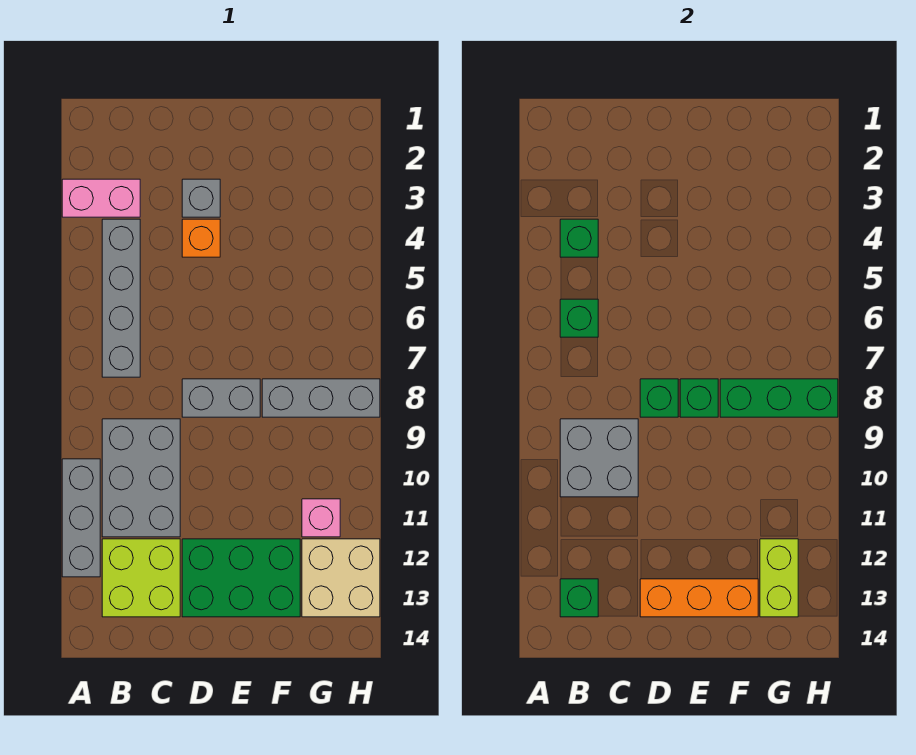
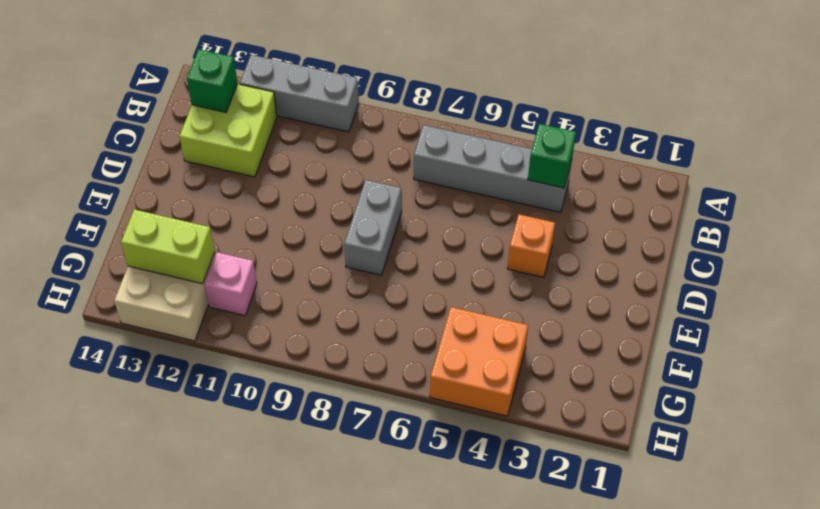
orange 2x2 brick [430,307,528,416] -> none
none -> pink 1x2 brick [62,179,140,217]
none -> grey 2x3 brick [102,419,180,537]
none -> grey 1x1 brick [182,179,220,217]

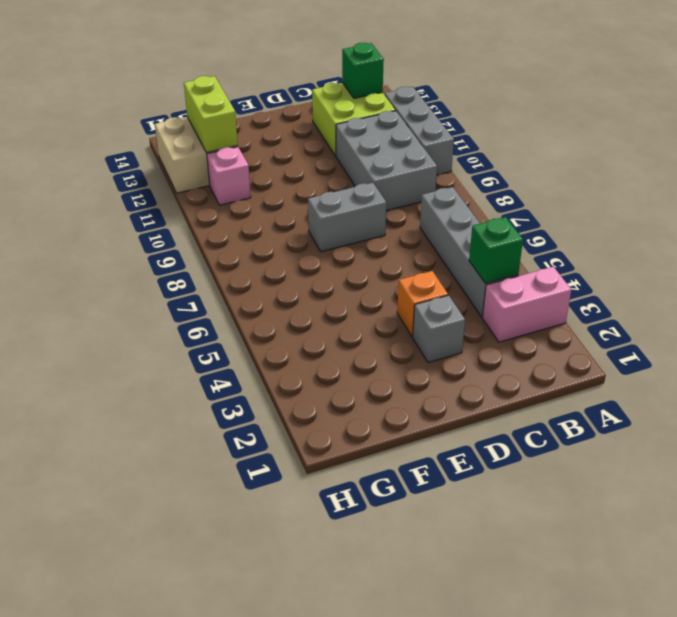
none -> green 2x3 brick [182,539,300,617]
none -> grey 1x3 brick [262,379,380,417]
none -> green 1x1 brick [560,299,598,337]

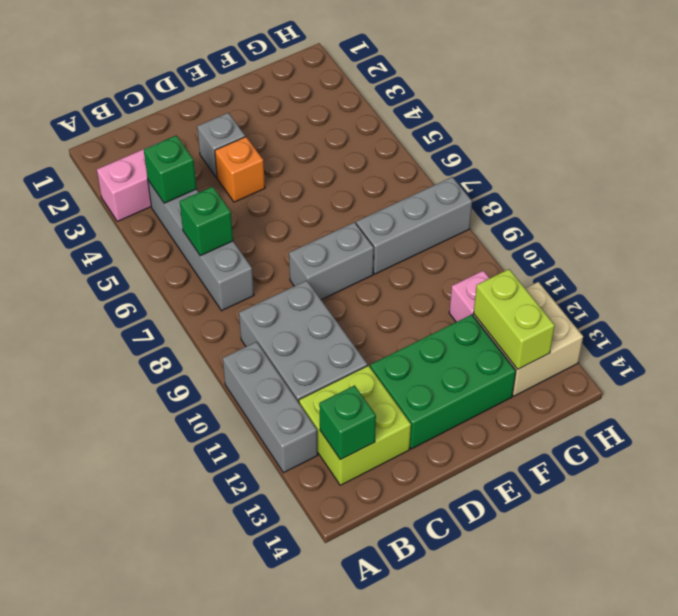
none -> grey 2x2 brick [560,419,638,497]
none -> green 1x1 brick [640,379,678,417]
none -> orange 1x3 brick [640,579,758,617]

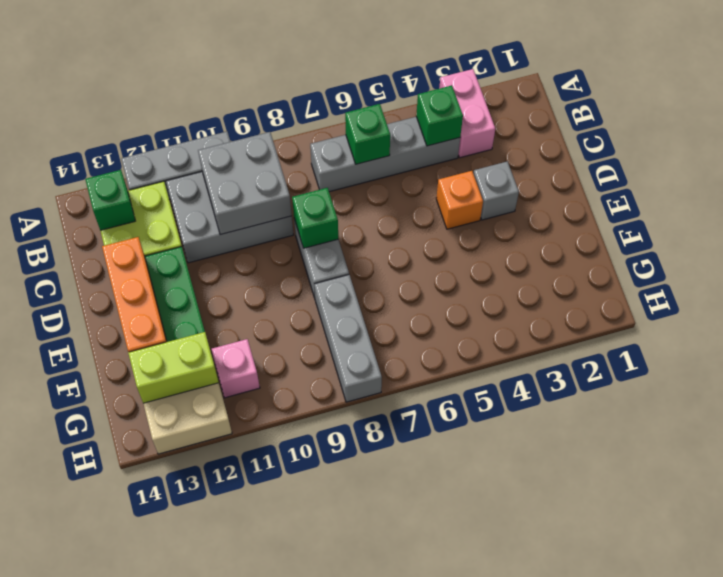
none -> green 1x1 brick [680,379,718,417]
none -> green 1x3 brick [720,379,838,417]

